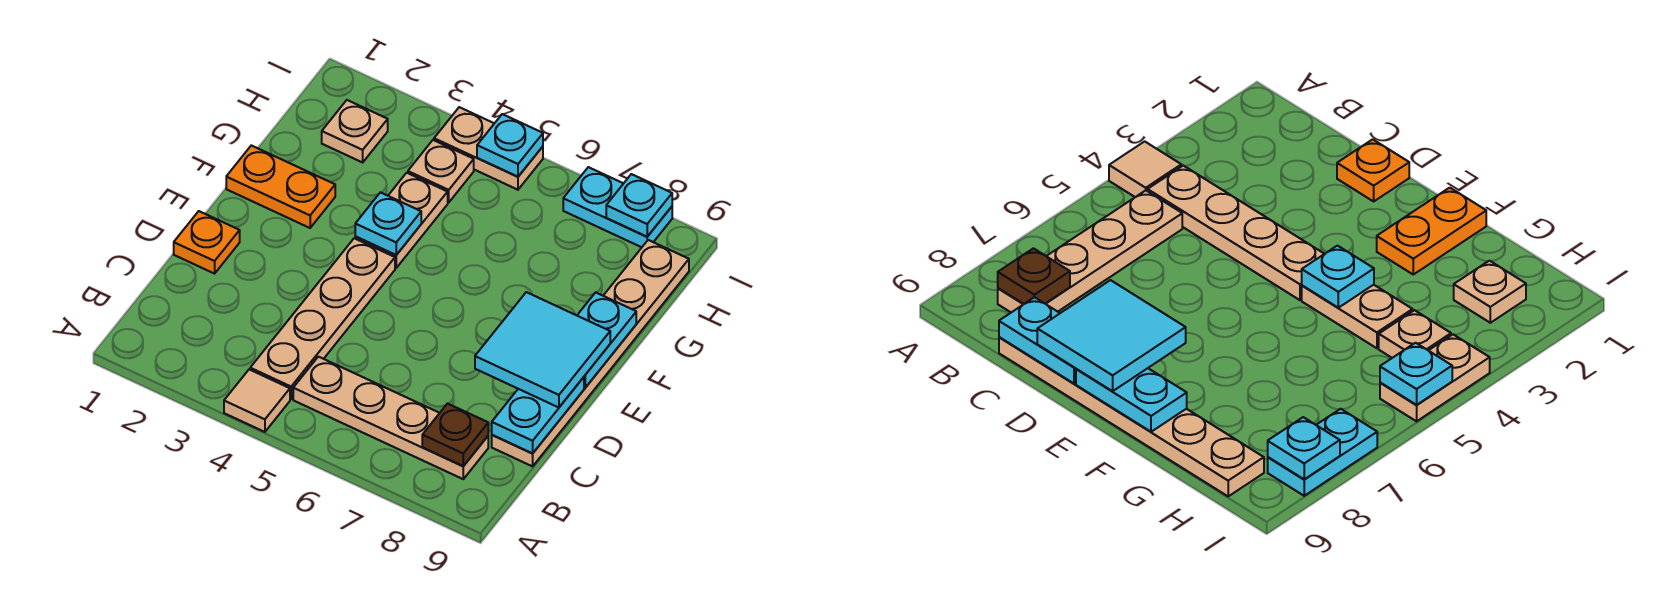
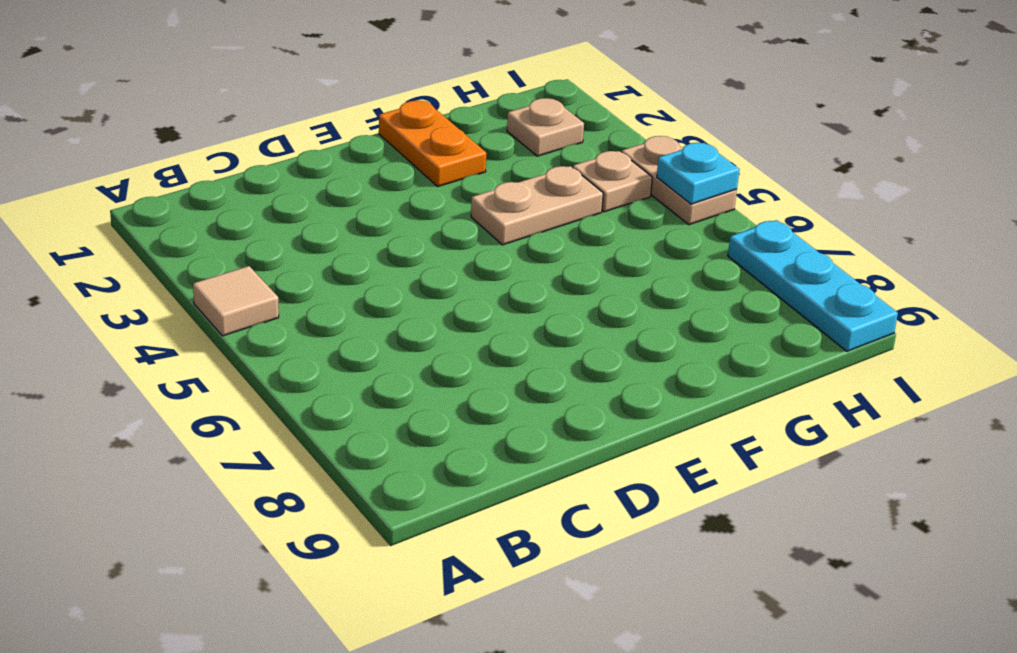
cyan 1x3 plate [728,220,898,351] -> cyan 1x2 plate [563,167,672,247]
none -> tan 1x4 plate [250,238,395,399]
none -> tan 1x4 plate [293,357,488,479]
none -> tan 1x6 plate [492,240,689,466]

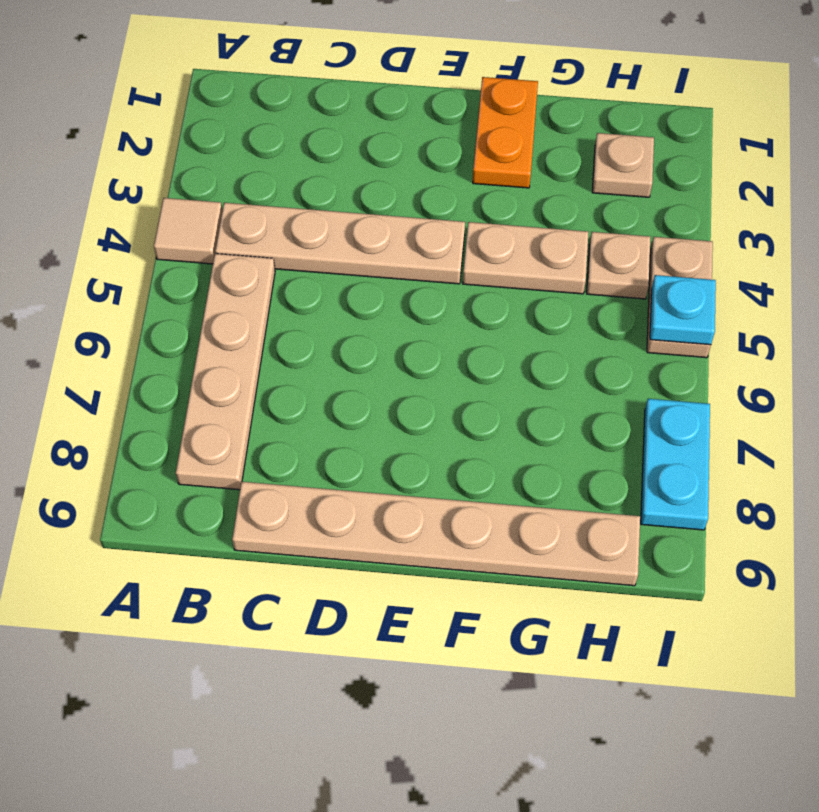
none -> orange 1x1 plate [174,211,240,274]
none -> brown 1x1 plate [422,404,488,466]
none -> cyan 1x2 plate [492,377,584,453]

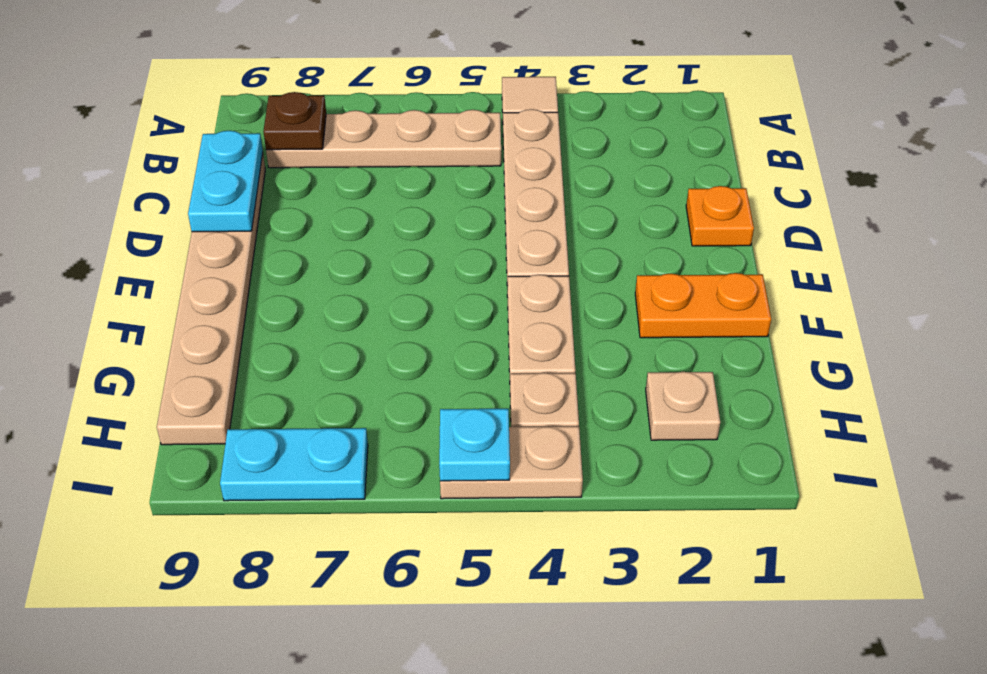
none -> cyan 1x2 plate [577,292,636,388]
none -> cyan 1x1 plate [355,192,421,255]
none -> cyan 1x1 plate [606,174,672,237]

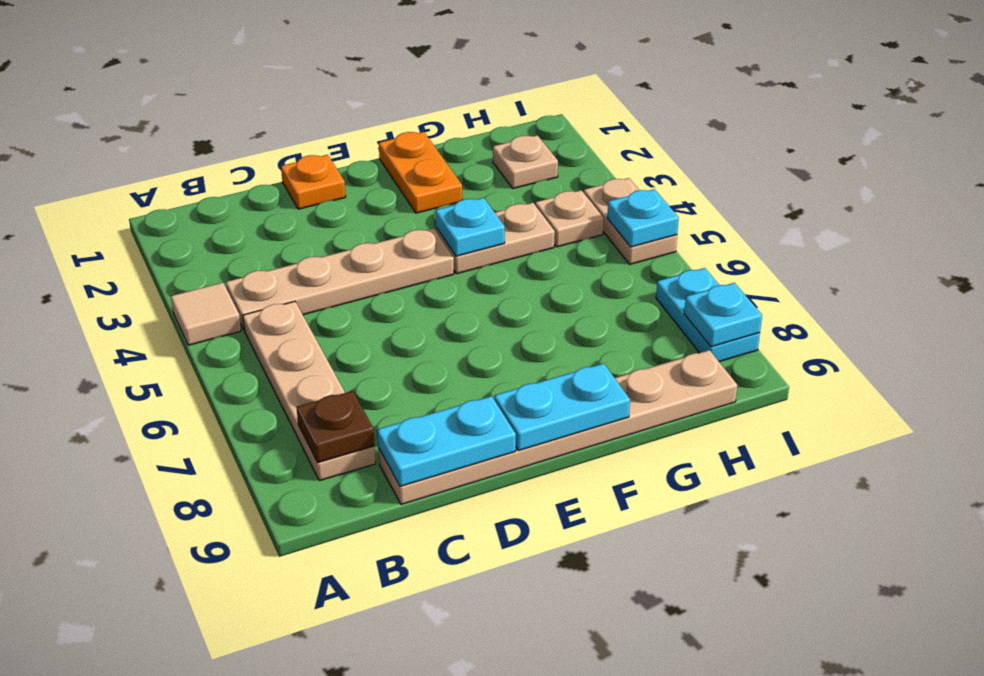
none -> cyan 2x2 tile [475,292,610,408]

